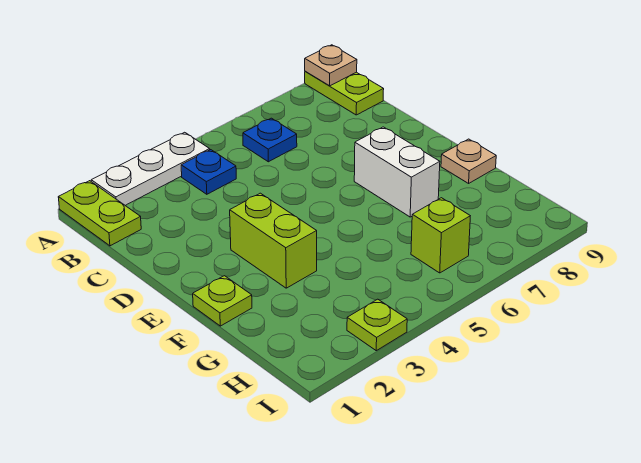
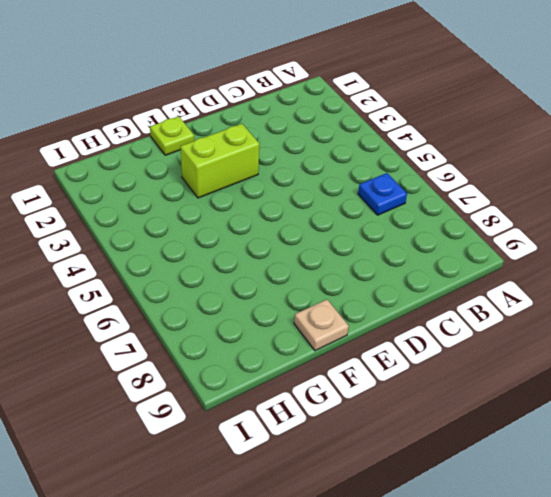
none -> lime 1x2 plate [58,181,141,246]
none -> white 1x3 plate [91,132,210,206]
none -> lime 1x2 plate [305,71,384,115]

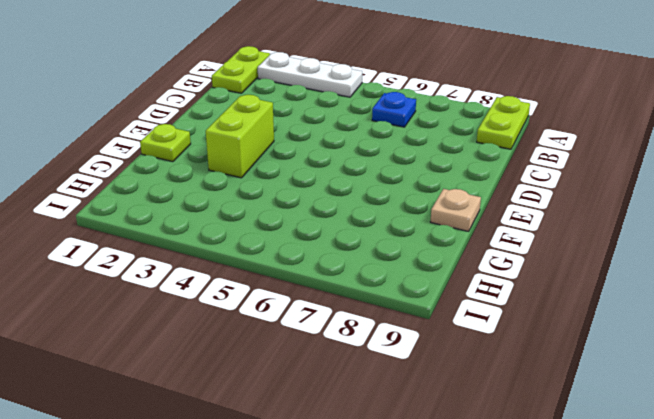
none -> blue 1x1 plate [181,150,236,194]
none -> white 1x2 brick [354,127,440,217]
none -> lime 1x1 brick [411,198,470,273]

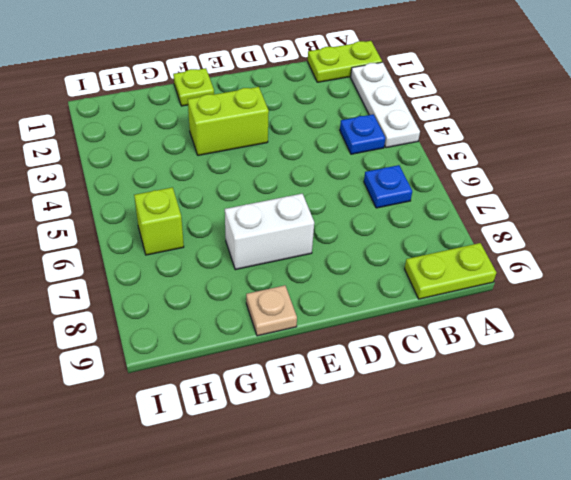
none -> lime 1x1 plate [347,299,407,351]
none -> tan 1x1 plate [305,45,357,86]

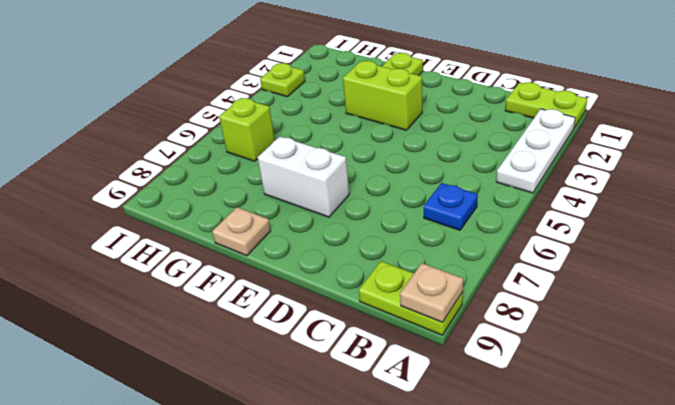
none -> blue 1x1 plate [181,150,236,194]

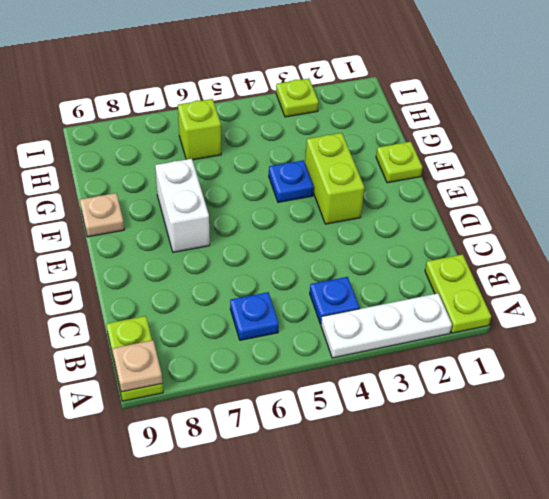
blue 1x1 plate [269,160,314,202] -> none

